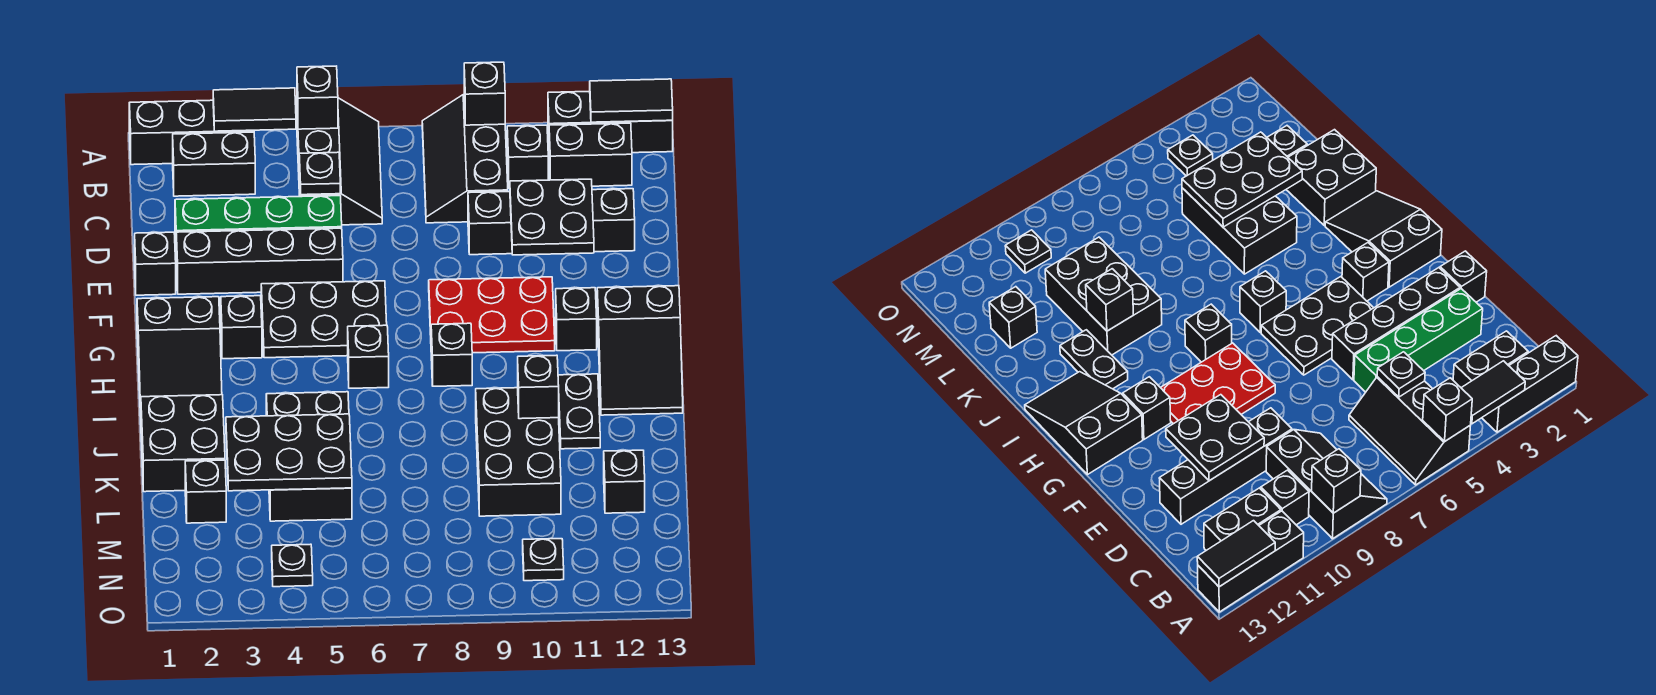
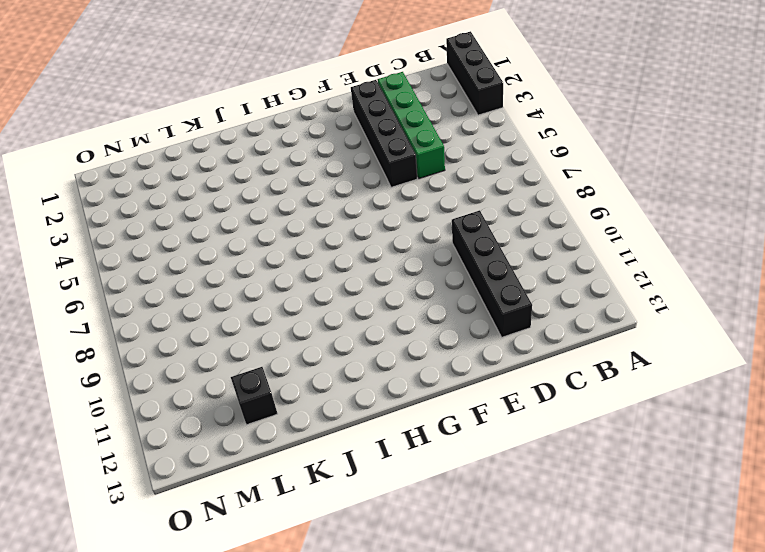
none -> black 2x3 slope [297,98,382,225]
none -> black 2x3 slope [422,94,508,223]
none -> black 1x3 brick [548,91,673,153]
none -> black 1x2 brick [173,132,255,196]

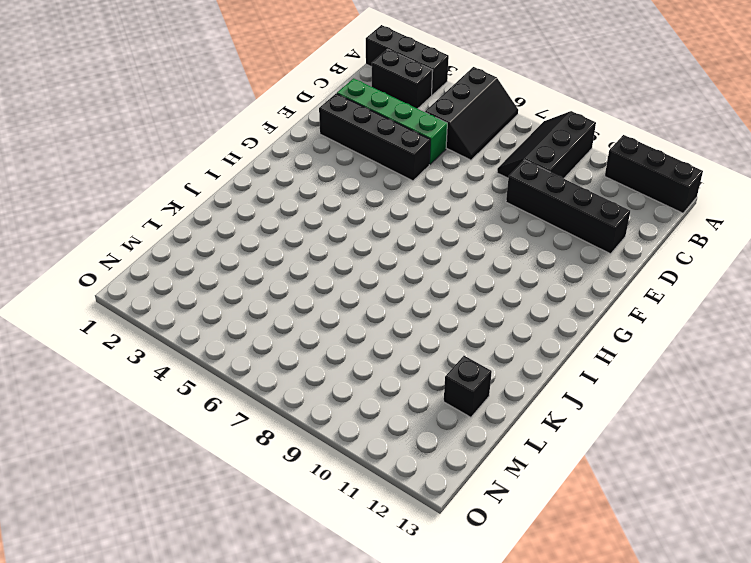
none -> black 1x1 brick [507,125,548,188]
none -> black 1x2 brick [549,123,632,186]
none -> black 1x1 brick [135,232,176,295]
none -> black 2x3 plate [261,281,387,358]

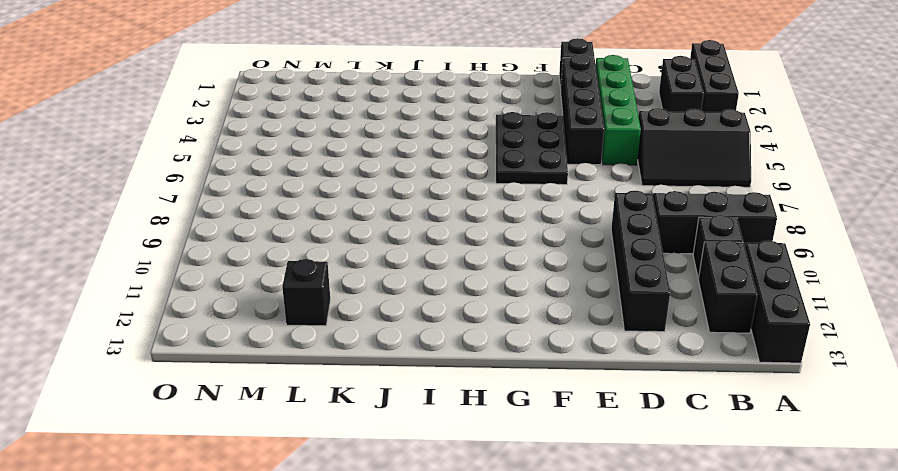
none -> red 2x3 plate [429,277,555,353]
none -> black 2x3 slope [137,297,222,416]
none -> black 1x1 brick [221,296,262,359]
none -> black 1x1 brick [556,288,597,351]

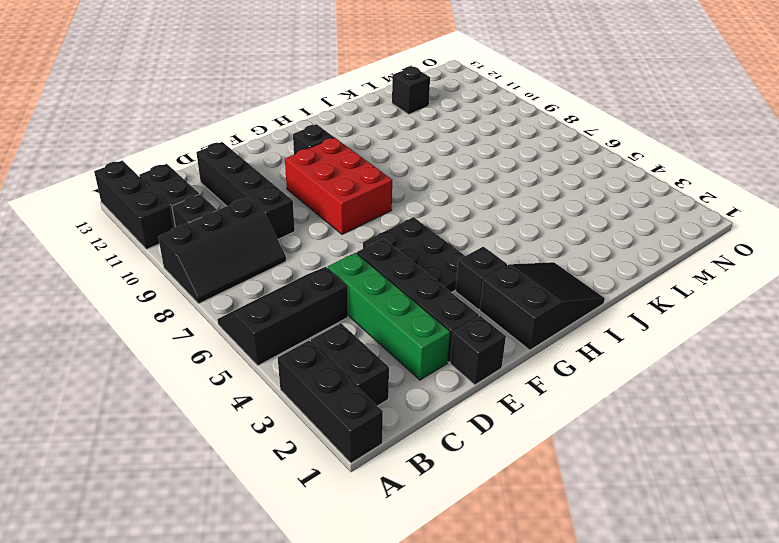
red 2x3 brick [285,138,392,234] -> red 2x3 plate [429,277,555,353]
none -> black 2x3 slope [597,286,683,415]
none -> black 1x1 brick [348,325,389,388]
none -> black 1x1 brick [431,323,472,386]
none -> black 1x2 plate [558,374,600,449]

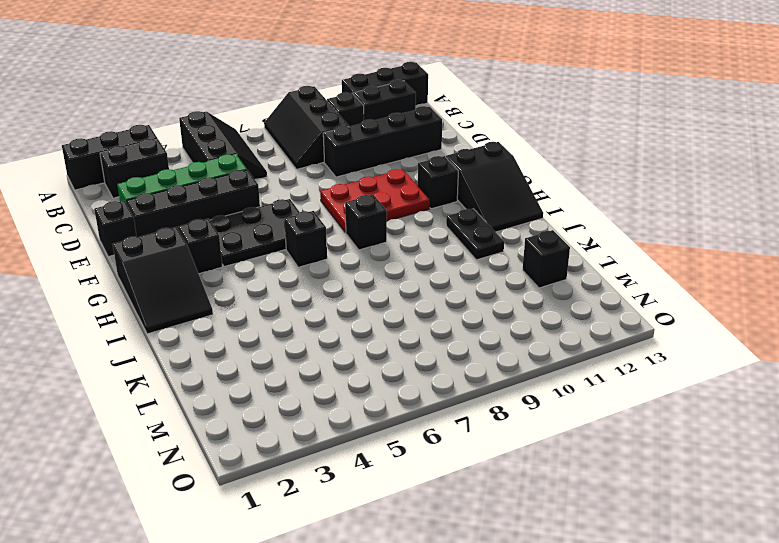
none -> black 2x2 brick [141,395,225,492]
none -> black 2x3 brick [266,392,352,521]
none -> black 2x3 brick [476,388,561,516]
none -> black 1x1 brick [185,460,226,523]

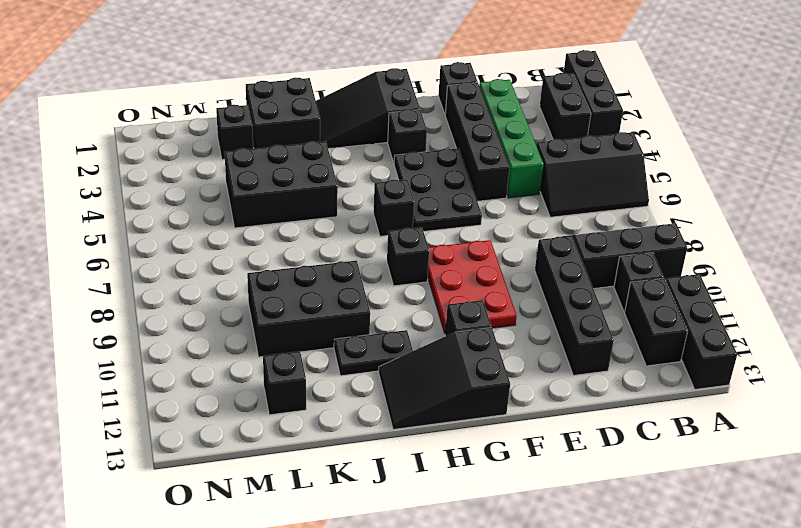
none -> black 1x1 plate [272,544,313,587]
none -> black 1x1 plate [523,539,564,581]
none -> black 1x2 tile [213,88,296,131]
none -> black 1x1 brick [297,66,338,129]

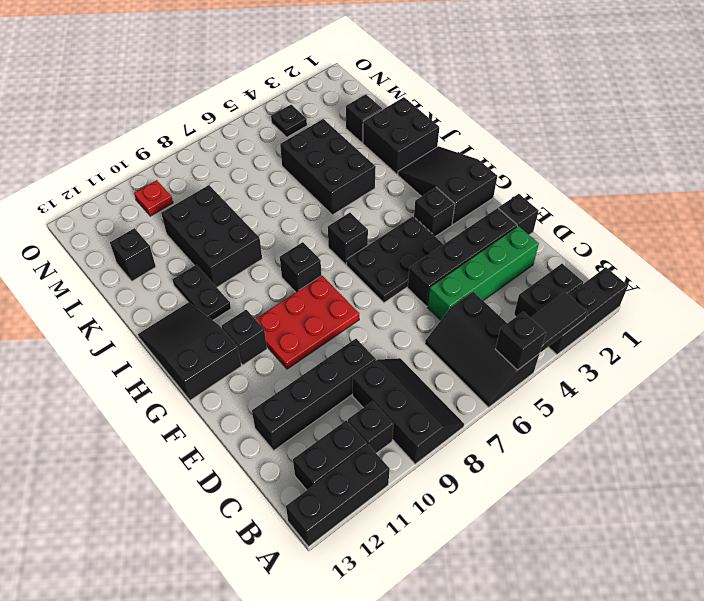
red 1x1 plate [134,180,173,216] -> black 1x1 plate [523,539,564,581]
none -> black 1x1 brick [464,62,505,125]
none -> black 1x2 tile [590,79,673,122]
none -> black 1x1 plate [299,152,340,195]
none -> black 2x2 plate [510,179,594,255]

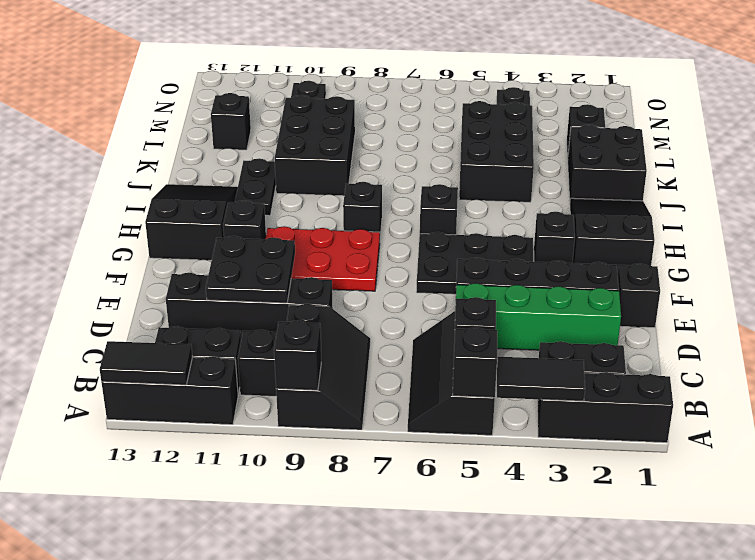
none -> black 1x1 brick [518,355,559,419]
none -> black 2x3 plate [226,414,352,491]

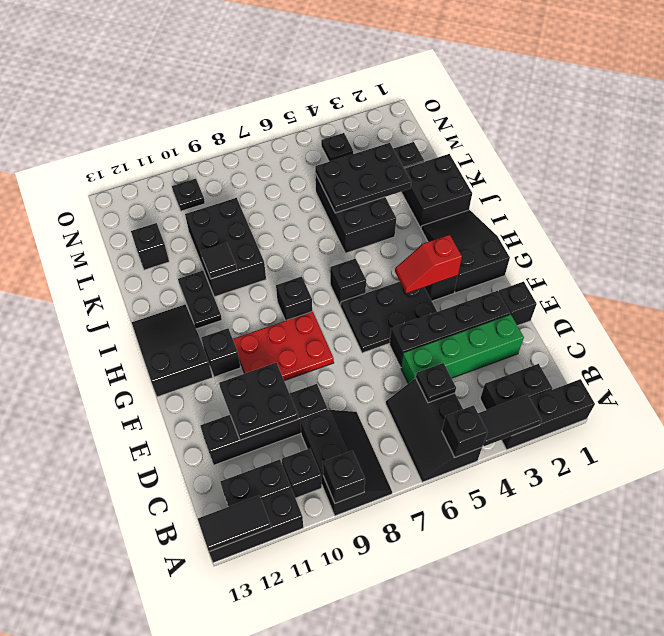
red 1x2 slope [395,235,462,293] -> none
black 1x1 tile [201,243,237,279] -> black 1x1 brick [518,355,559,419]

